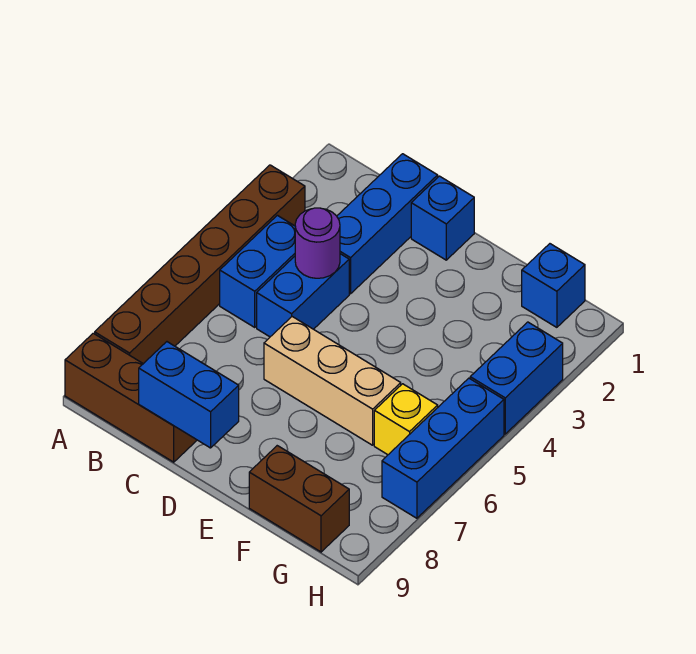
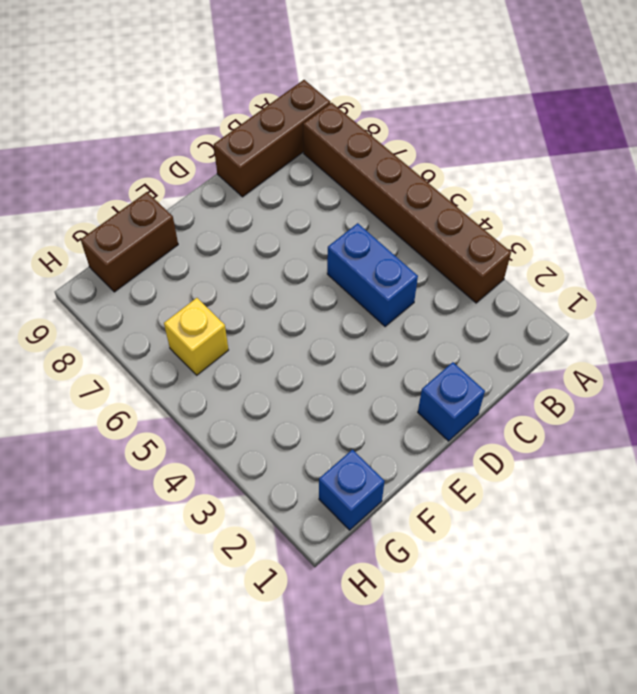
none -> blue 1x2 brick [220,215,295,327]
none -> blue 1x3 brick [337,154,438,294]
none -> tan 1x3 brick [264,317,401,445]

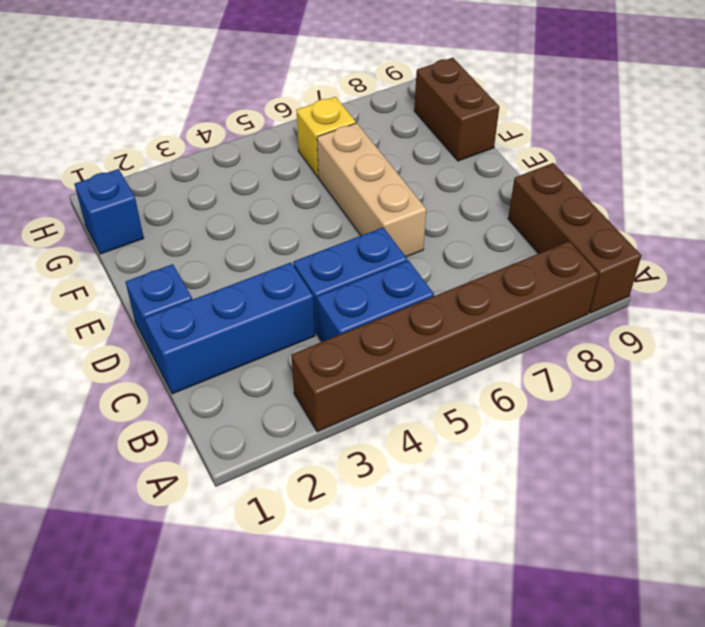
none -> blue 1x2 brick [470,322,563,434]
none -> blue 1x3 brick [382,378,504,518]
none -> purple 1x1 round brick [295,208,340,278]

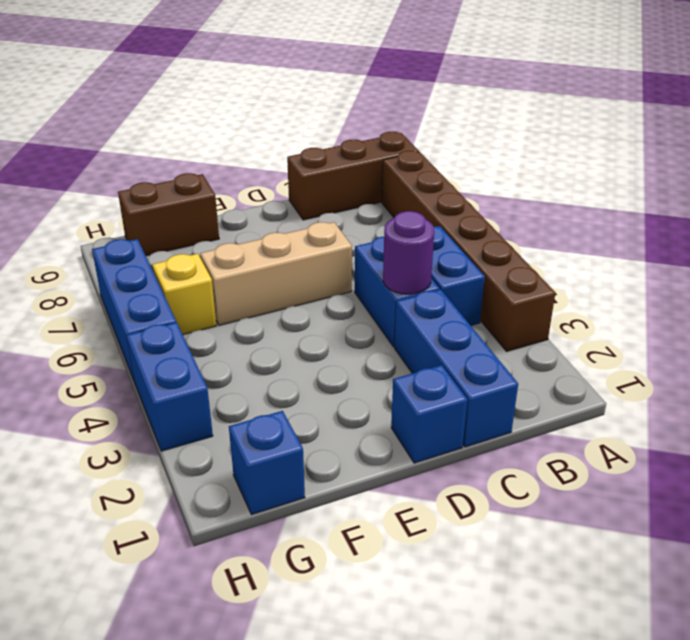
none -> blue 1x2 brick [139,342,239,448]

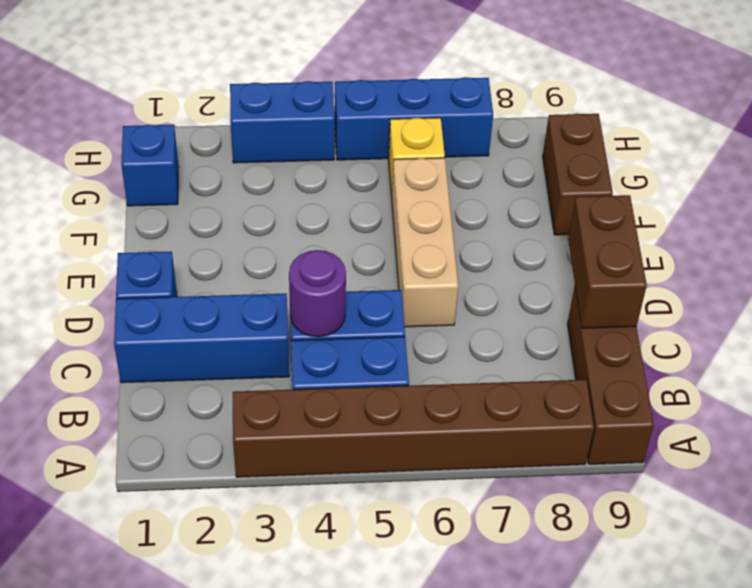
brown 1x2 brick [568,195,647,328] -> blue 1x2 brick [139,342,239,448]

